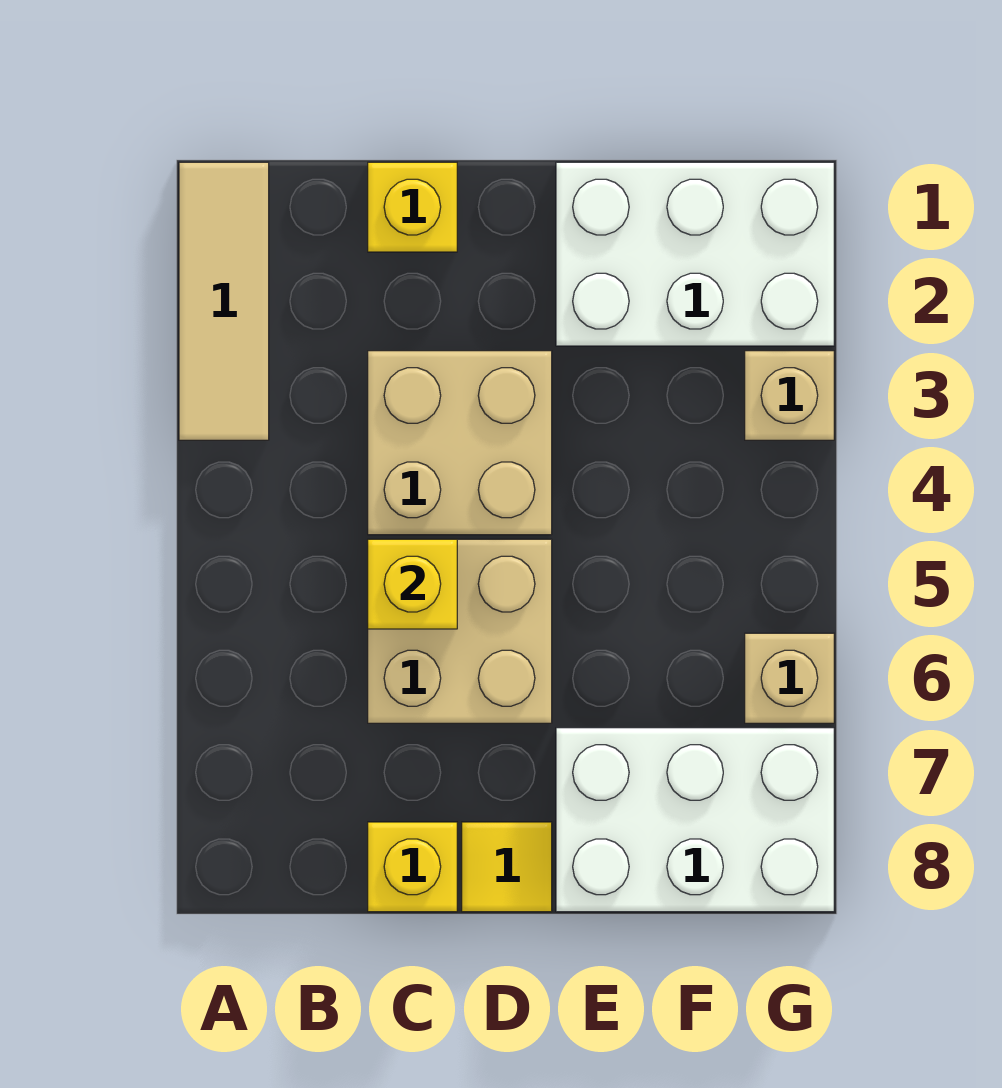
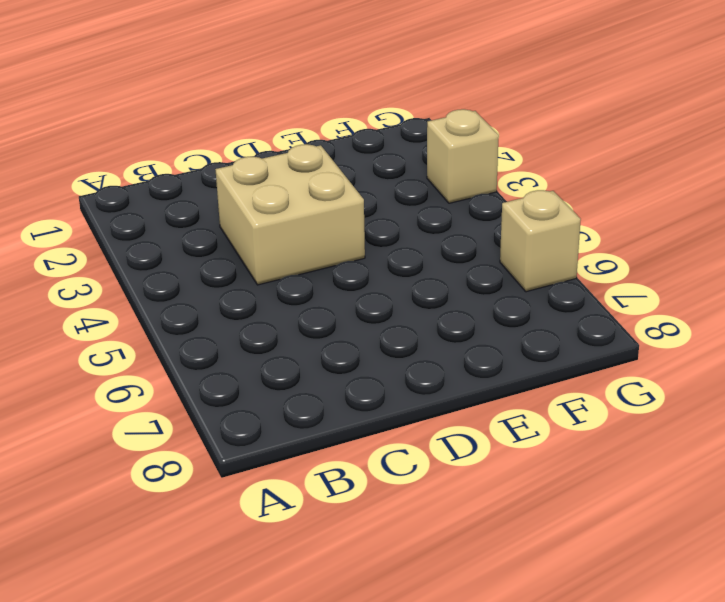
none -> tan 1x3 tile [179,162,269,440]
none -> yellow 1x1 brick [368,162,457,252]

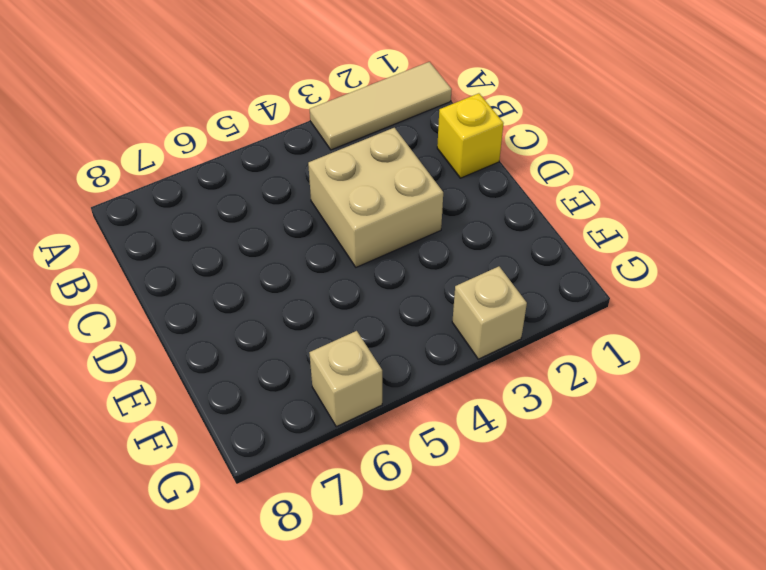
none -> tan 2x2 brick [368,539,552,723]
none -> yellow 1x1 brick [368,822,457,912]

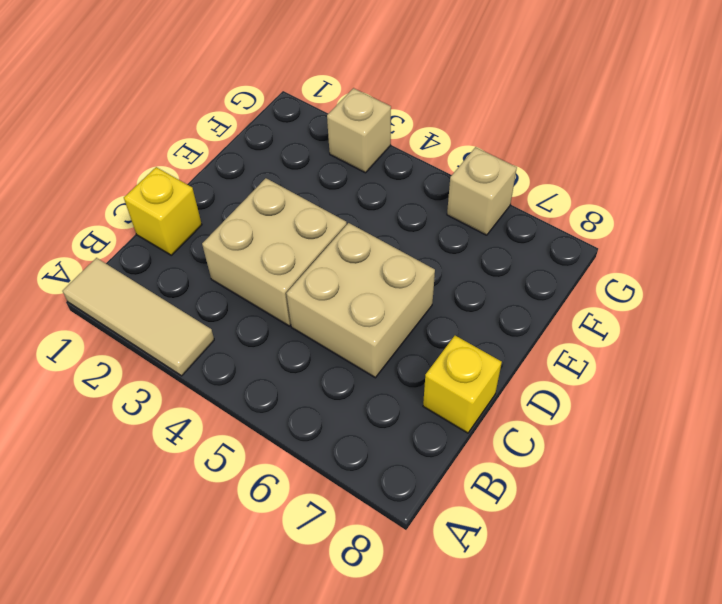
none -> yellow 1x1 tile [462,822,552,912]
none -> white 2x3 brick [556,162,834,346]

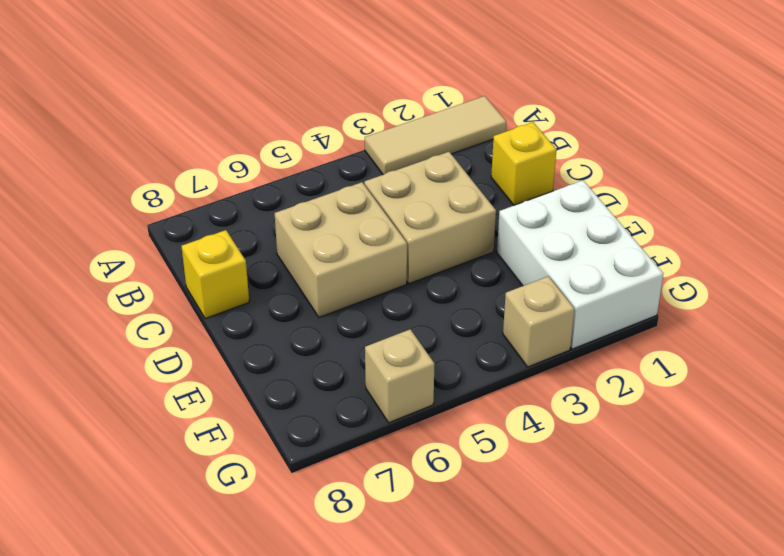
none -> yellow 1x1 tile [462,822,552,912]
none -> white 2x3 brick [556,728,834,912]

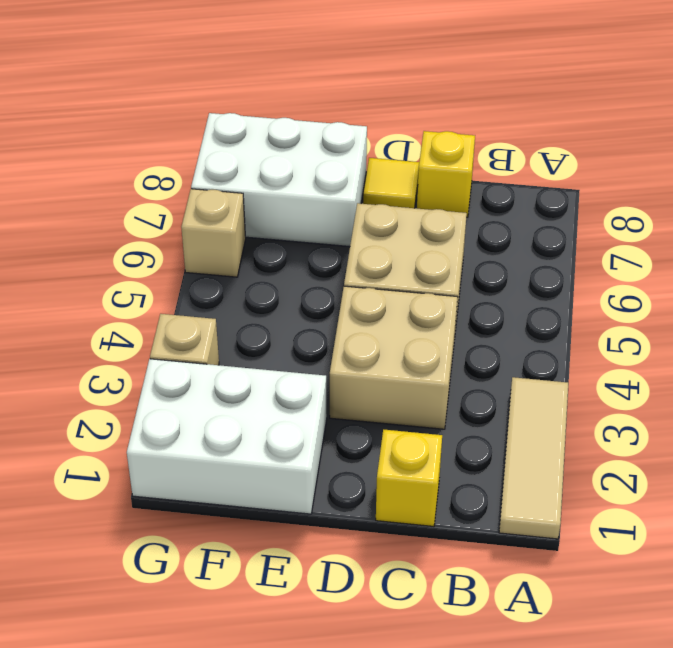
none -> yellow 1x1 brick [368,539,457,629]

